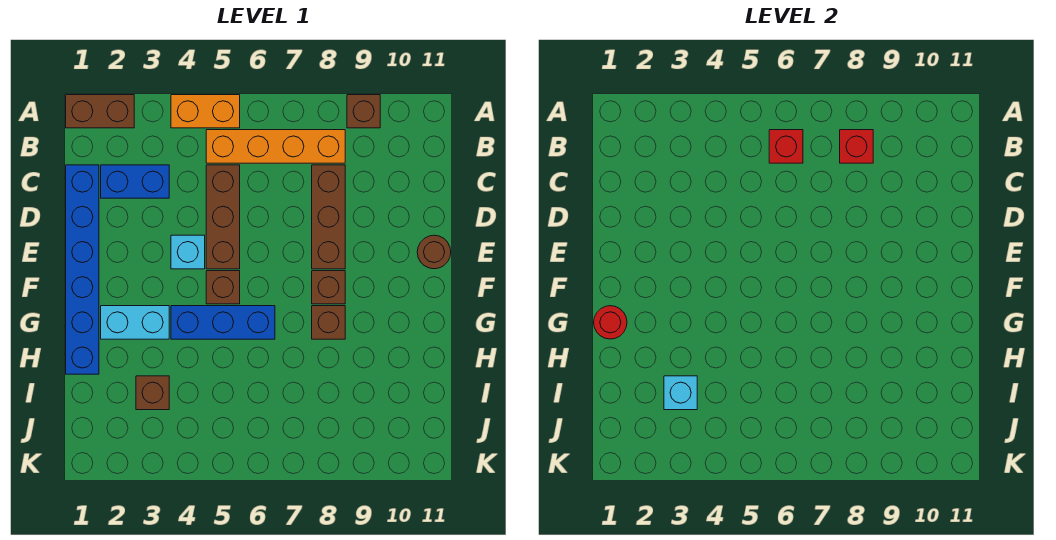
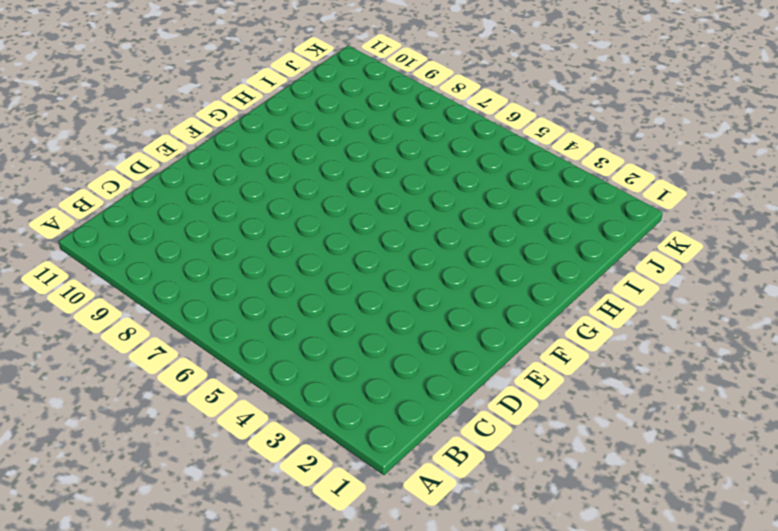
none -> brown 1x2 brick [66,95,134,128]
none -> orange 1x2 brick [171,95,240,128]
none -> brown 1x1 brick [347,95,380,128]

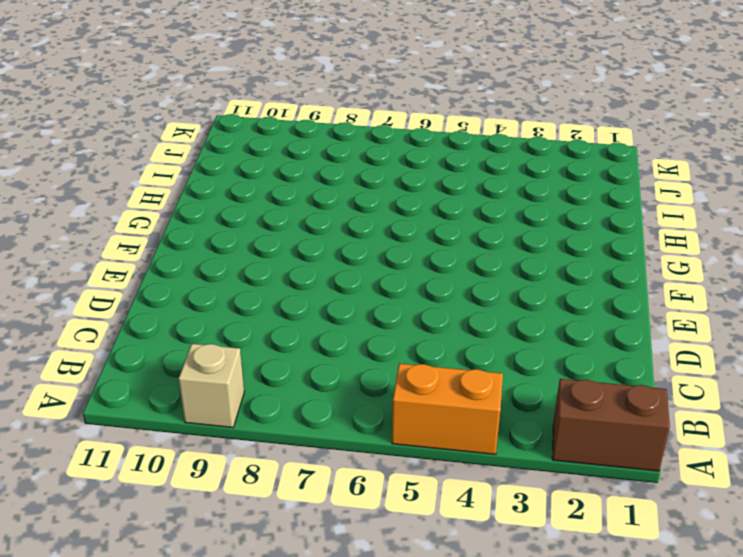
tan 1x1 brick [179,344,244,428] -> brown 1x1 brick [347,95,380,128]
none -> orange 1x4 brick [206,130,345,163]
none -> blue 1x6 brick [66,165,99,374]
none -> blue 1x2 brick [101,165,169,198]

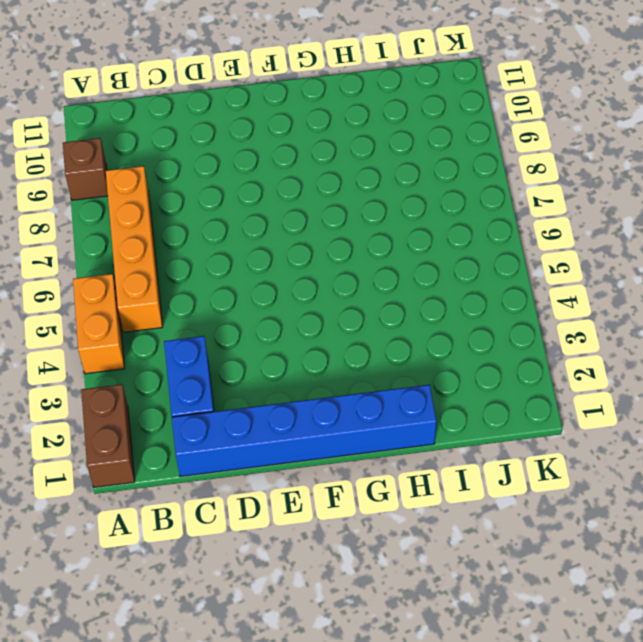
none -> brown 1x3 brick [206,165,240,269]
none -> brown 1x3 brick [312,165,345,269]
none -> cyan 1x1 brick [171,235,205,269]

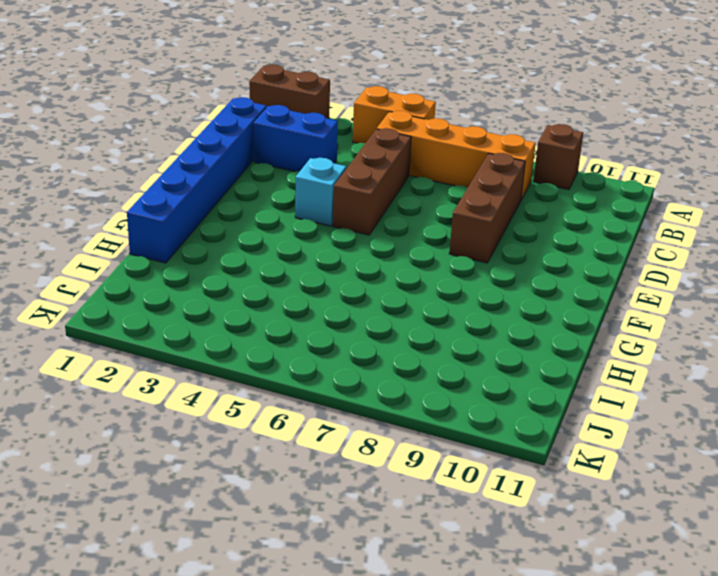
none -> brown 1x1 round brick [417,235,451,269]
none -> brown 1x1 brick [206,271,240,304]
none -> brown 1x1 brick [312,271,345,304]

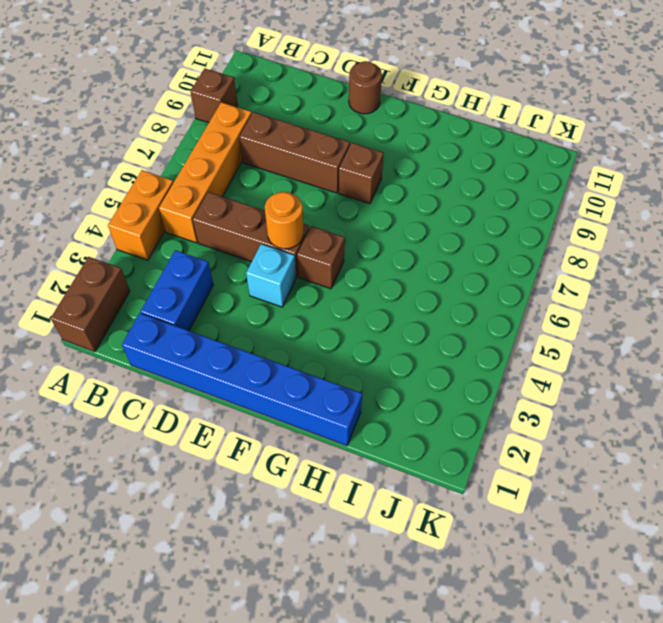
orange 1x1 round brick [265,192,304,249] -> none
none -> cyan 1x2 brick [101,306,169,339]
none -> blue 1x3 brick [171,306,275,339]
none -> brown 1x1 brick [312,306,345,339]

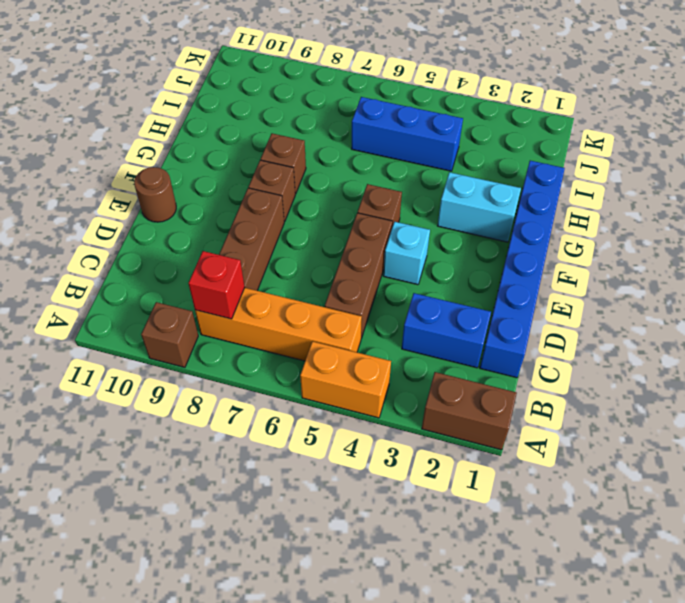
blue 1x3 brick [351,97,463,171] -> blue 1x3 brick moved to [171,306,275,339]
none -> brown 1x1 brick [136,376,169,410]
none -> red 1x1 brick [769,130,803,163]
none -> red 1x1 round brick [594,306,627,339]

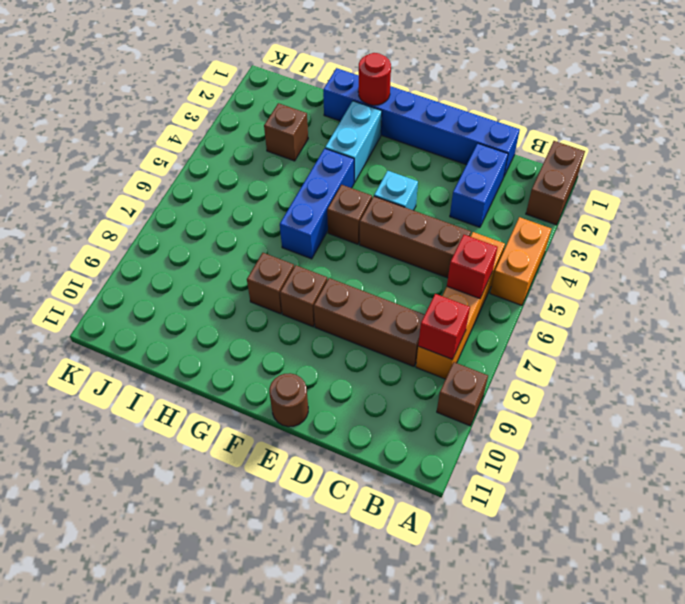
none -> cyan 1x1 brick [664,376,697,410]

